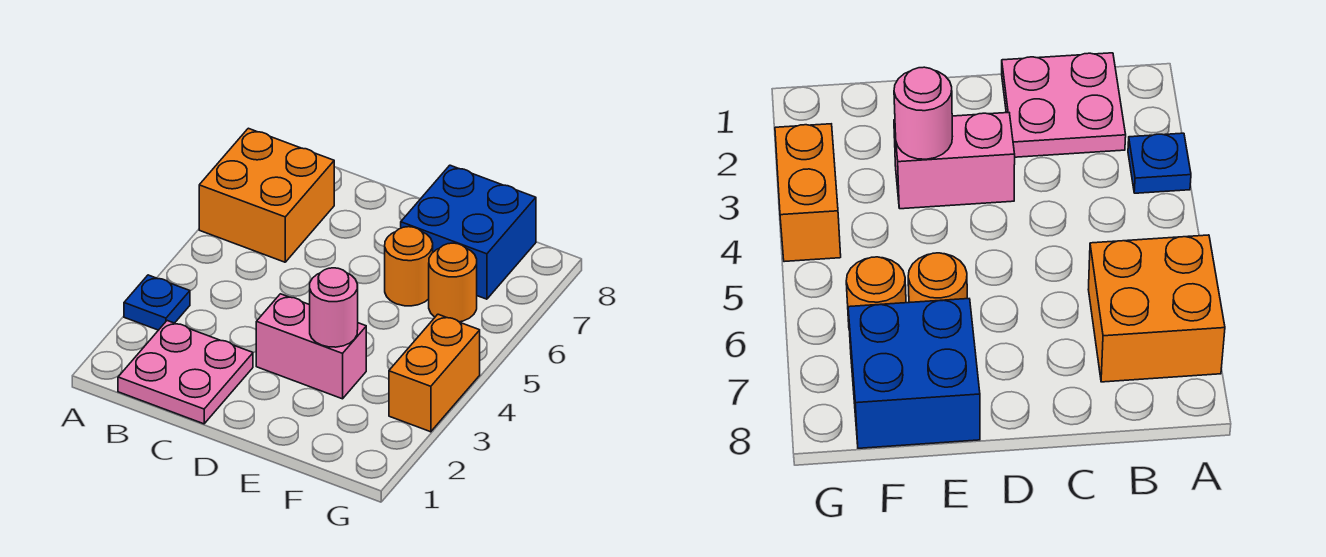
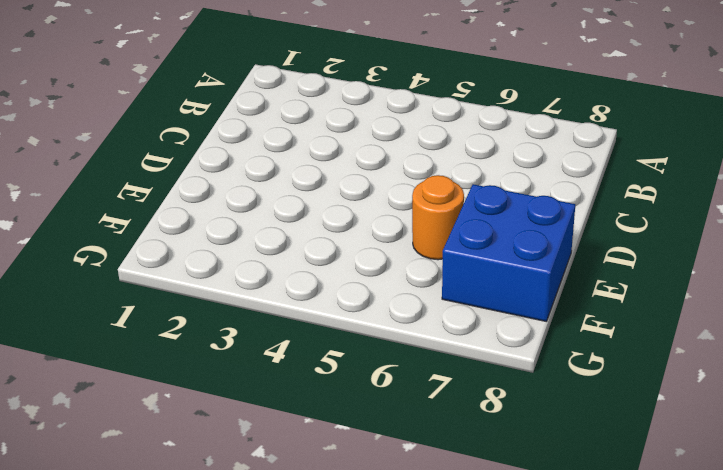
none -> blue 1x1 plate [124,275,190,330]
none -> orange 2x2 brick [199,128,334,262]

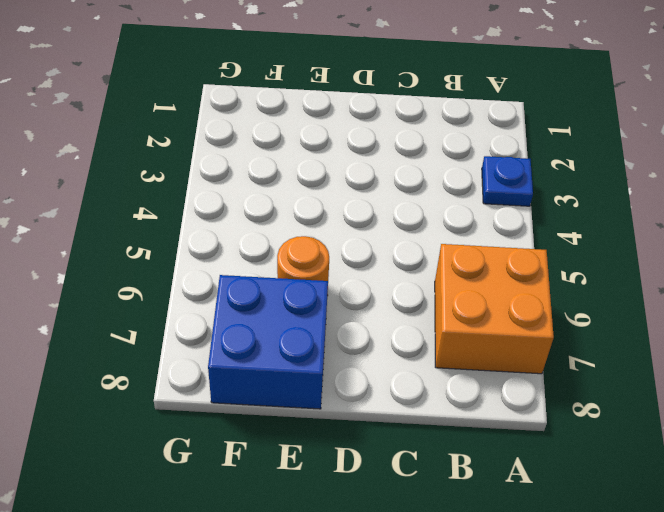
none -> pink 2x2 plate [118,321,253,424]
none -> pink 1x2 brick [256,294,366,399]

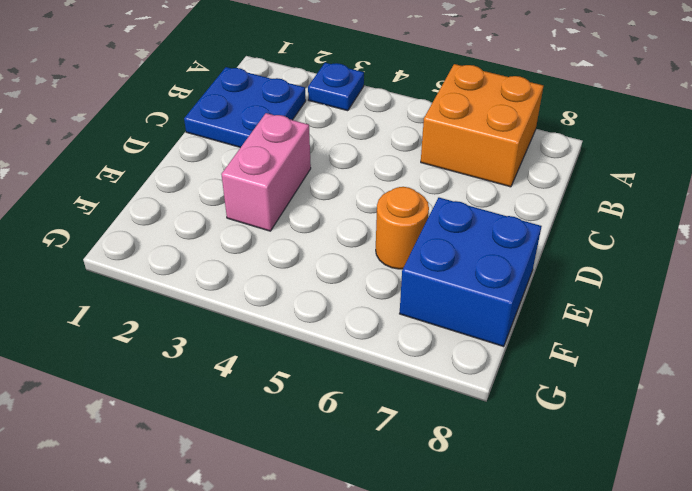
blue 2x2 plate [184,67,306,148] -> pink 2x2 plate [118,321,253,424]
none -> orange 1x1 round brick [429,243,477,322]
none -> orange 1x2 brick [389,314,480,432]

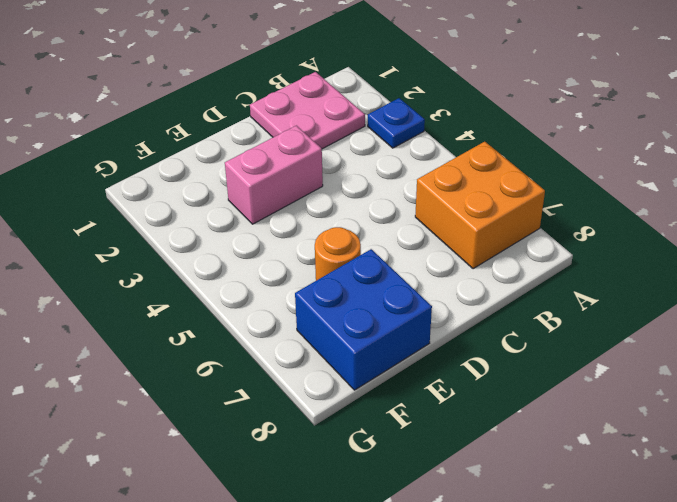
none -> orange 1x1 round brick [429,243,477,322]
none -> orange 1x2 brick [389,314,480,432]

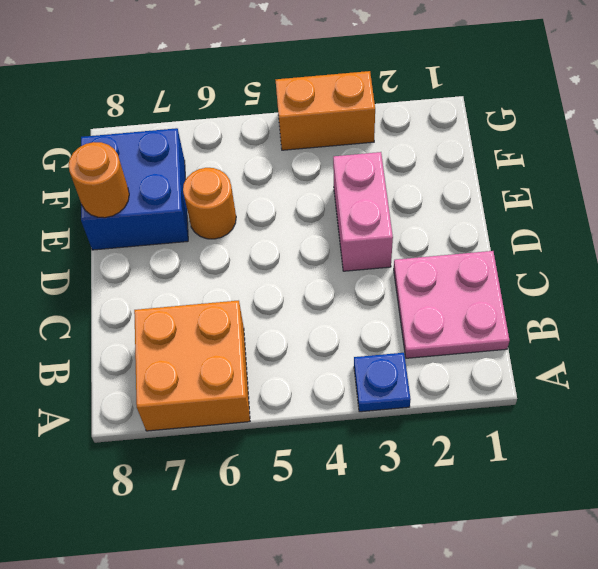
orange 1x1 round brick [69,142,129,218] -> orange 1x1 round brick moved to [429,243,477,322]
none -> pink 1x1 round brick [310,268,358,347]

